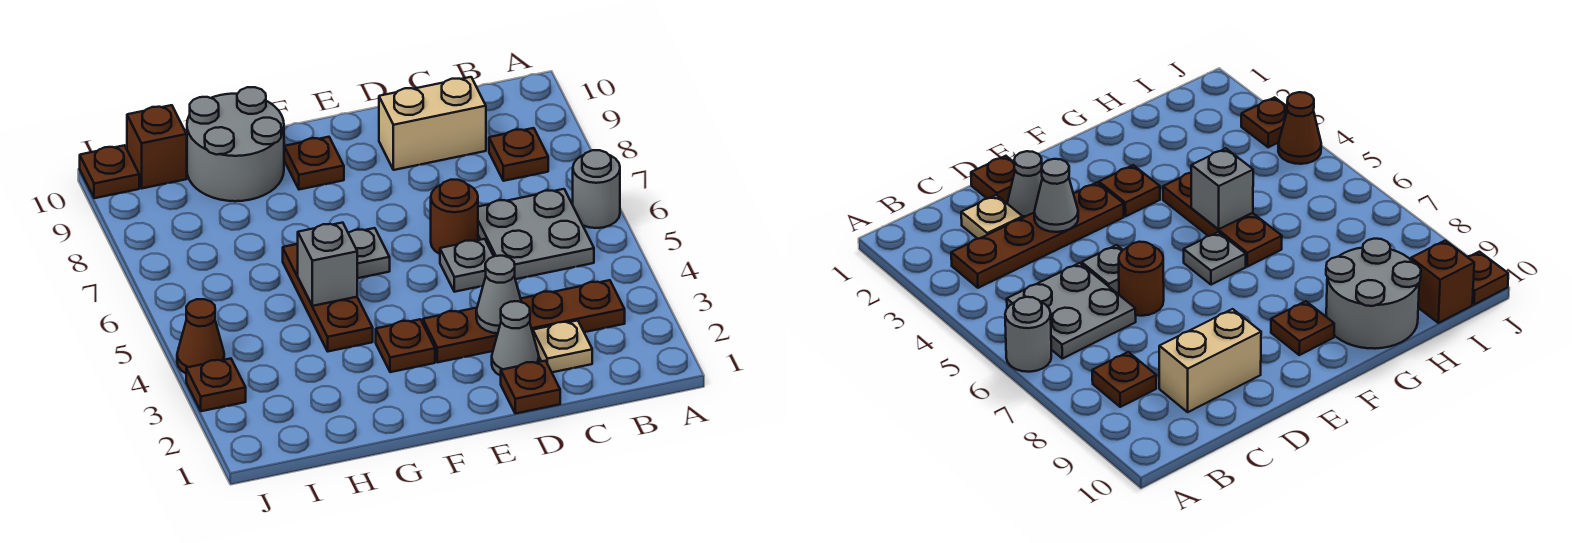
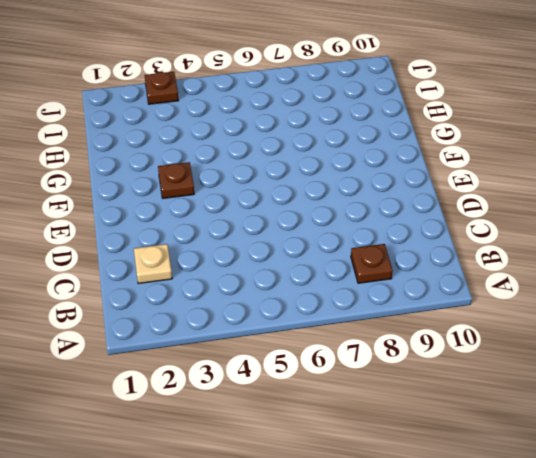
none -> grey 1x1 round brick [573,150,620,228]
none -> brown 1x4 plate [423,280,625,362]
none -> grey 2x2 plate [478,189,594,279]

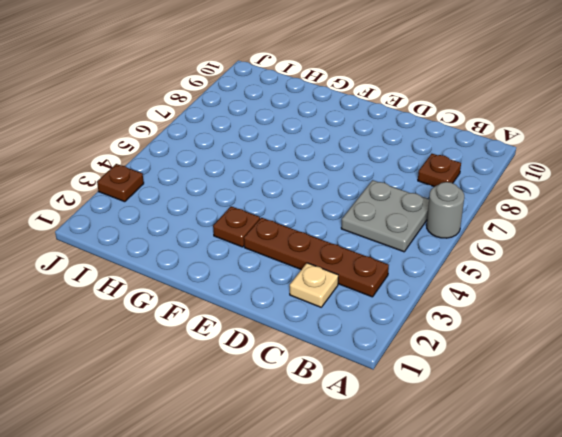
none -> tan 1x2 brick [379,77,486,170]
none -> brown 1x1 plate [501,361,560,414]
none -> grey 1x1 cone [492,301,539,376]

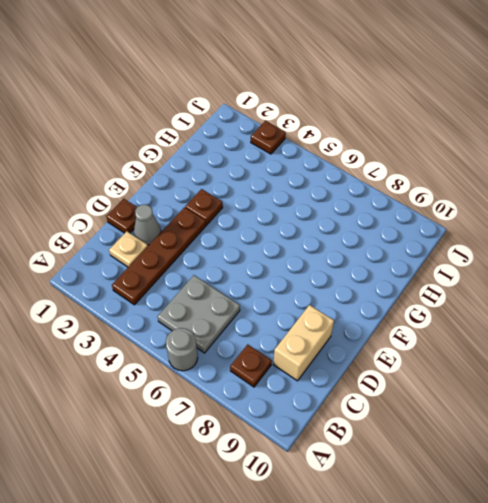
none -> grey 1x1 plate [440,239,494,292]
none -> brown 1x1 round brick [431,180,478,254]
none -> grey 1x1 plate [348,228,390,278]

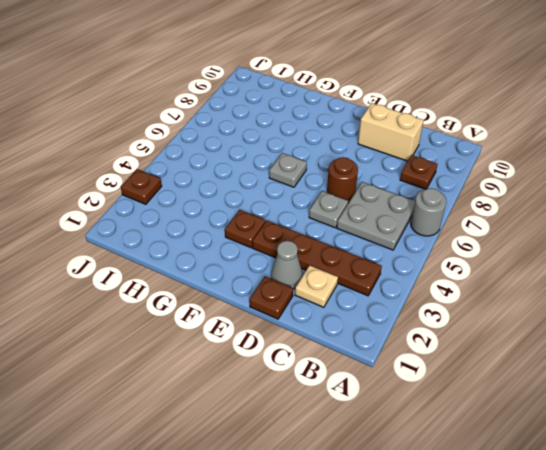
none -> brown 1x1 plate [284,137,344,190]
none -> brown 1x3 plate [283,244,373,351]
none -> grey 2x2 round brick [187,87,284,201]

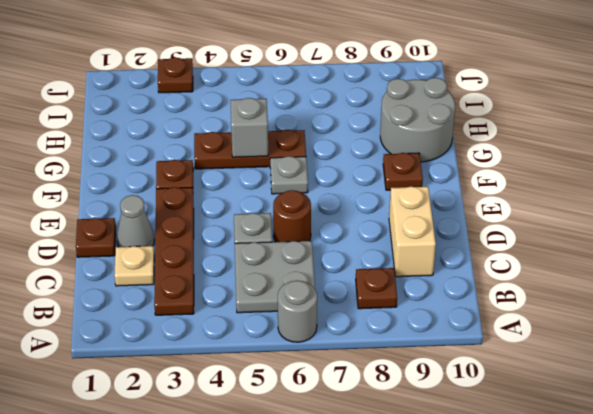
none -> brown 1x1 brick [127,105,187,188]
none -> brown 1x1 cone [177,299,224,373]
none -> brown 1x1 plate [80,145,139,198]

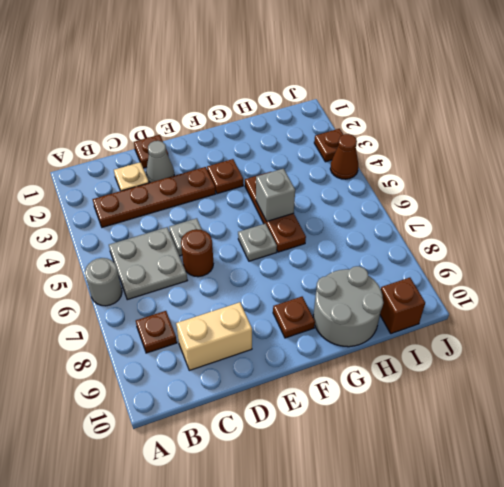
none -> brown 1x1 plate [80,145,139,198]
none -> grey 1x1 cone [476,256,521,333]

